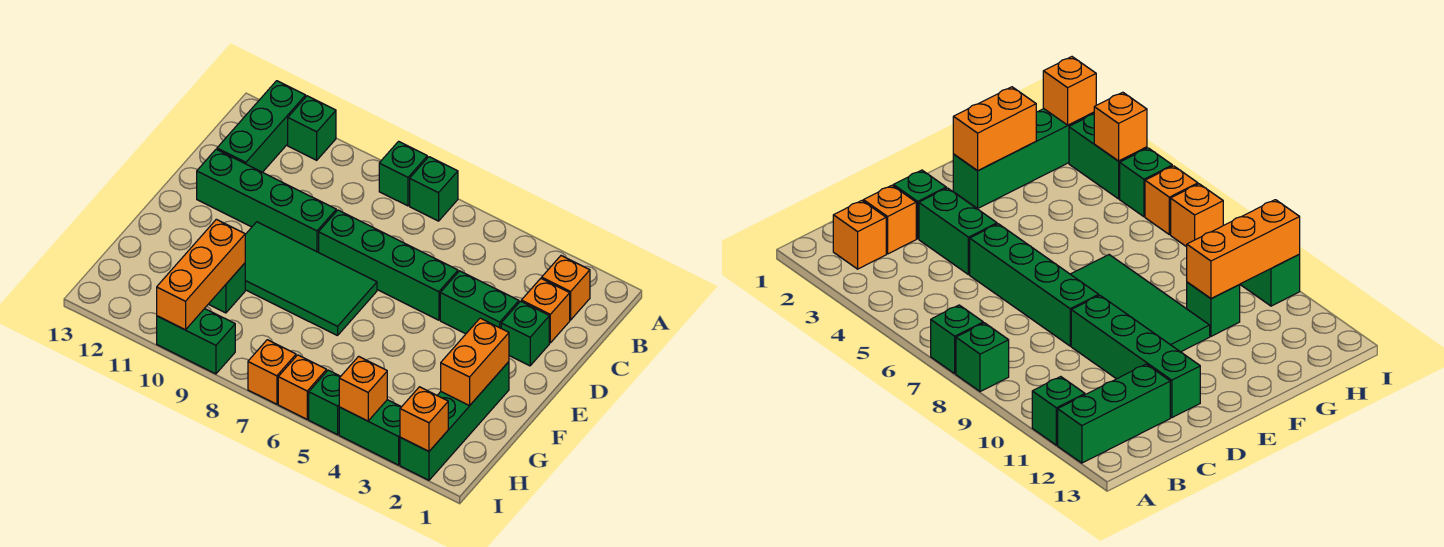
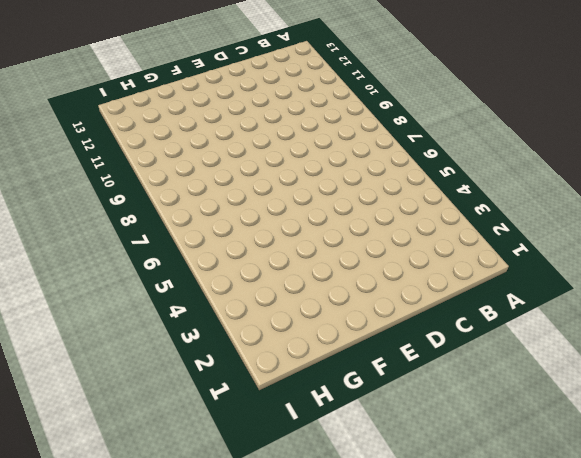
none -> green 1x1 brick [410,157,458,221]
none -> green 1x1 brick [379,141,427,206]
none -> green 1x1 brick [288,96,336,160]

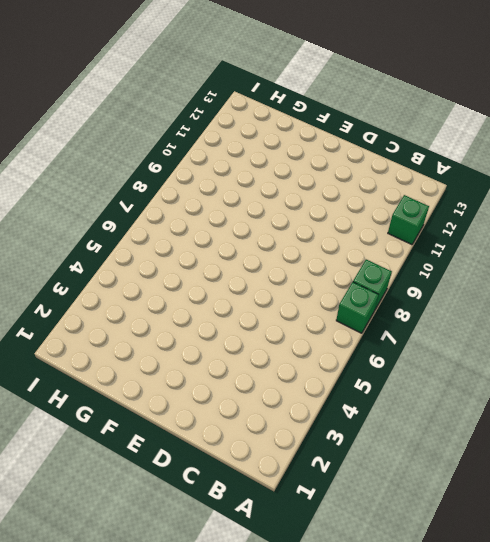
none -> green 1x3 brick [217,81,306,172]
none -> orange 1x1 brick [542,256,590,320]
none -> orange 1x1 brick [521,278,570,343]

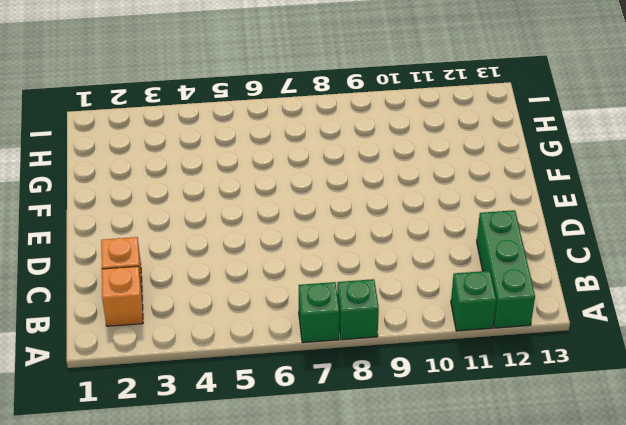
none -> green 1x1 brick [501,301,549,366]
none -> green 1x2 brick [440,271,519,334]
none -> green 1x4 brick [319,210,458,320]

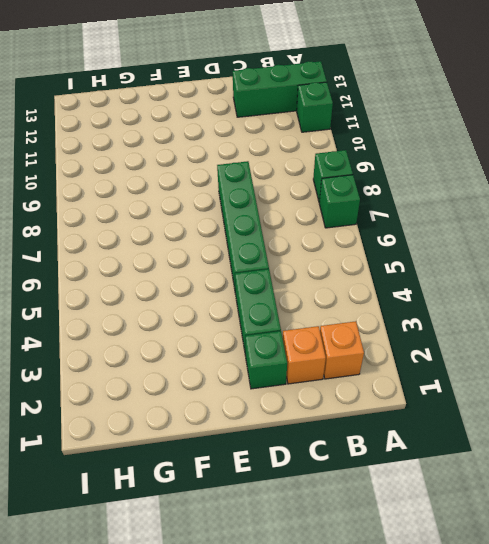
none -> green 1x4 brick [197,149,336,252]
none -> green 2x4 tile [245,222,377,336]
none -> green 1x4 brick [400,362,509,480]

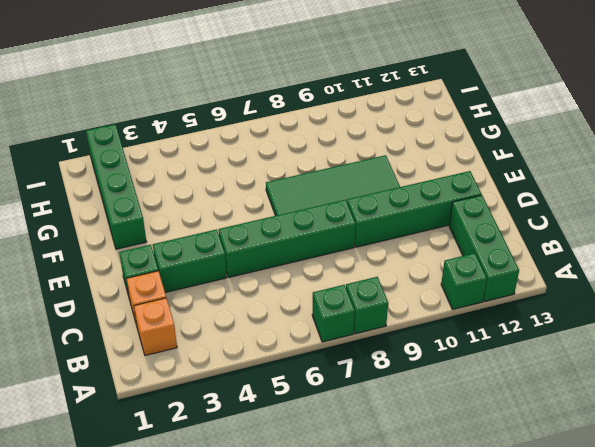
none -> green 1x1 brick [209,263,245,313]
none -> green 1x2 brick [339,400,401,465]
none -> green 1x1 brick [309,370,341,435]

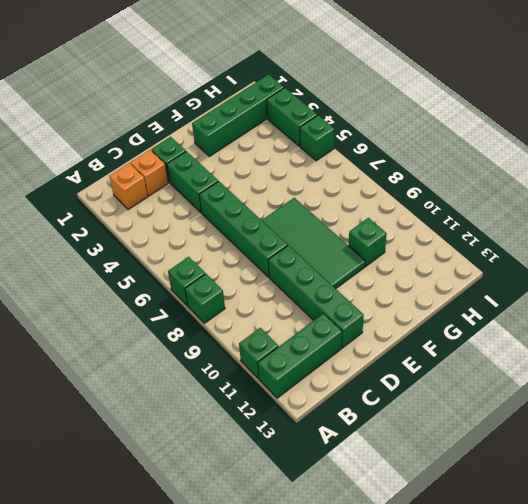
none -> orange 1x1 brick [278,355,327,419]
none -> orange 1x1 brick [248,340,296,404]
none -> green 1x2 brick [157,309,235,374]

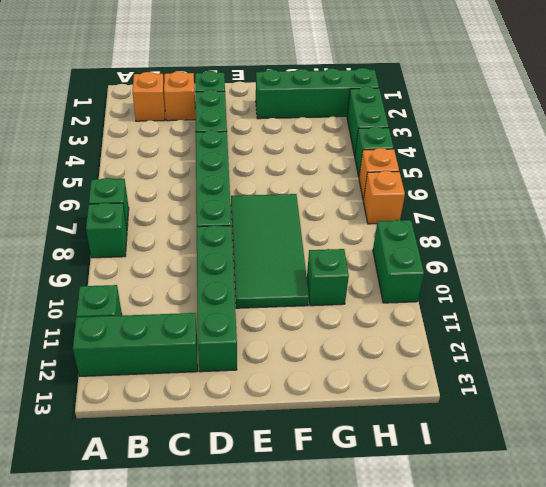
none -> orange 1x2 brick [441,318,509,406]
none -> orange 1x3 brick [157,219,245,330]
none -> orange 1x1 brick [400,387,448,451]

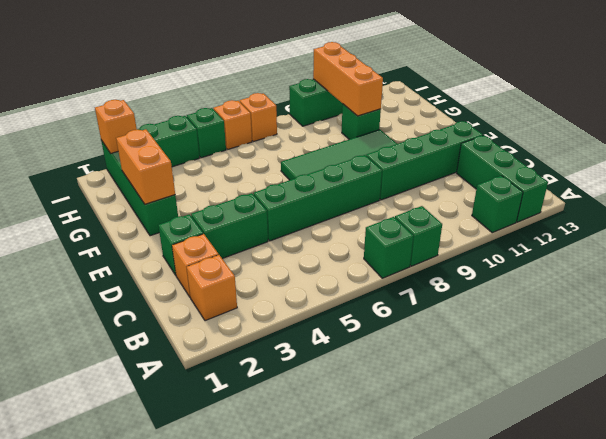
none -> orange 1x1 brick [339,356,387,421]

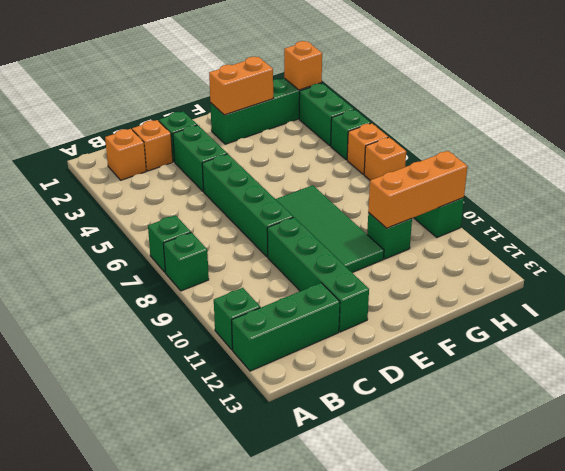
none -> orange 1x1 brick [339,356,387,421]

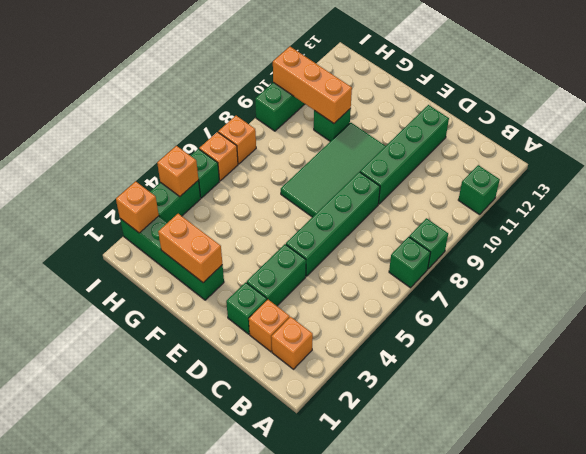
none -> green 1x3 brick [217,81,306,172]

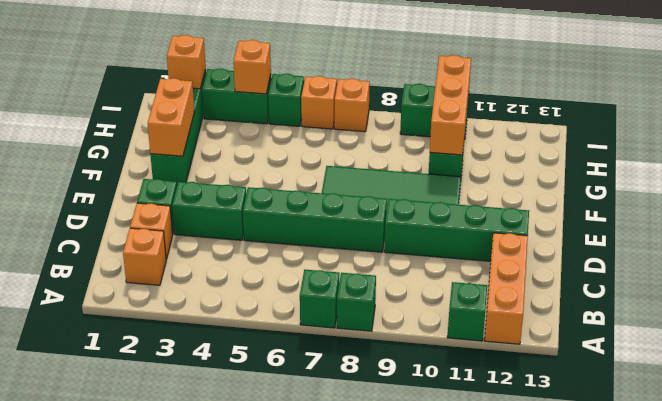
orange 1x3 brick [485,233,528,344] -> green 1x3 brick [217,81,306,172]

